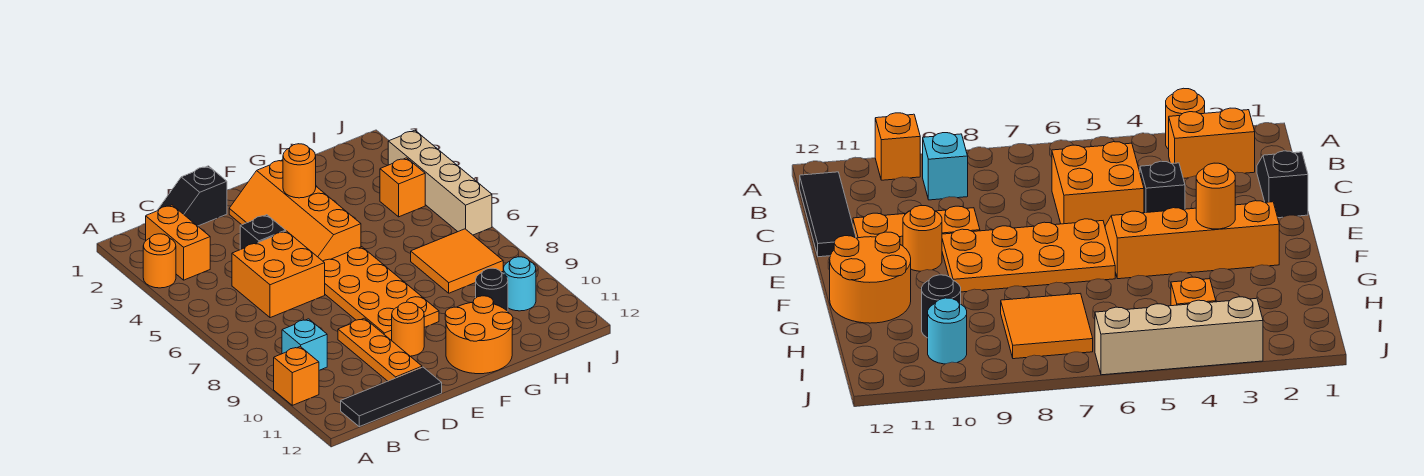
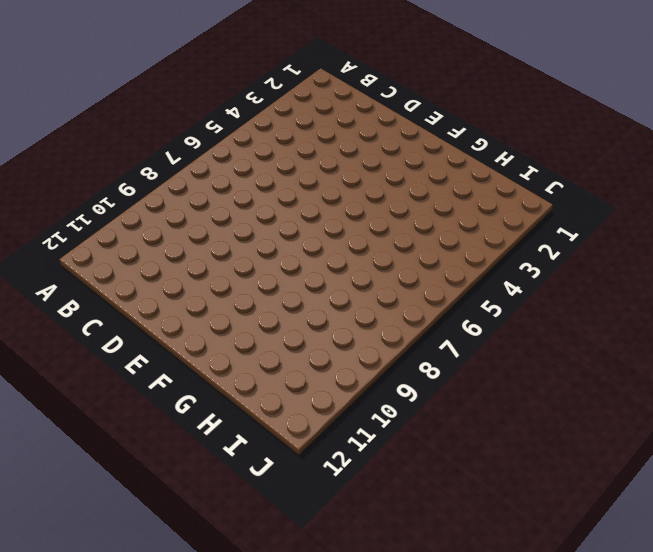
none -> orange 1x1 round brick [143,234,176,288]
none -> orange 1x1 brick [274,347,319,405]
none -> orange 1x2 brick [146,205,210,280]

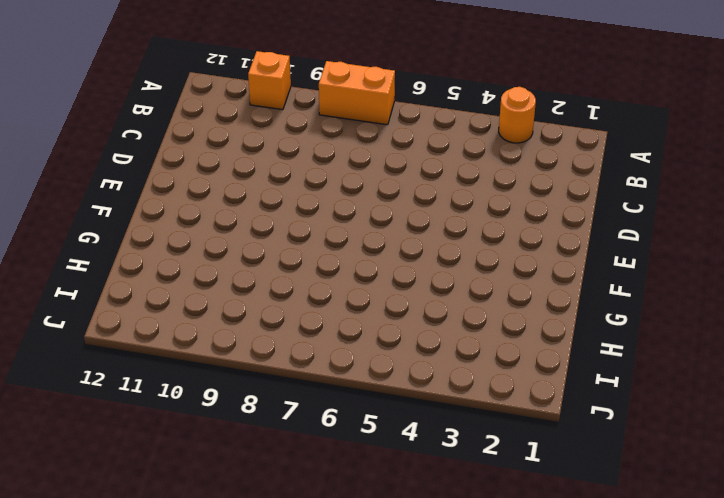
orange 1x2 brick [319,61,395,125] -> orange 1x2 brick moved to [146,205,210,280]
none -> cyan 1x1 brick [282,319,327,370]
none -> black 1x3 tile [341,367,442,427]
none -> black 1x2 slope [157,166,227,226]

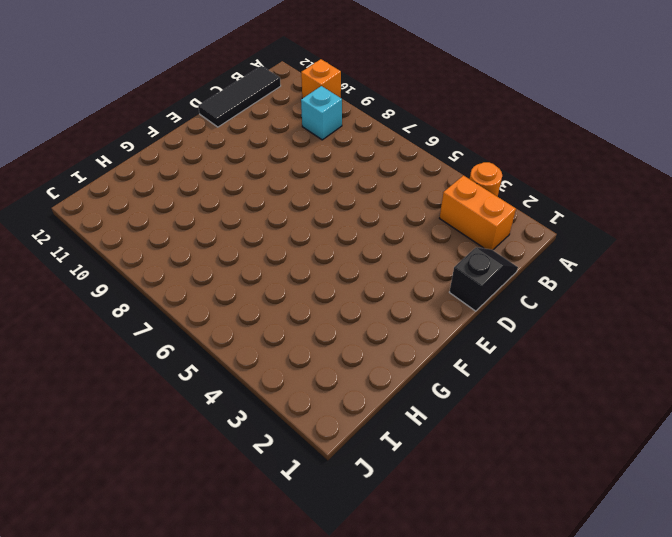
none -> orange 2x2 brick [232,231,325,318]
none -> black 1x1 brick [240,215,286,250]
none -> orange 1x3 plate [338,318,422,381]

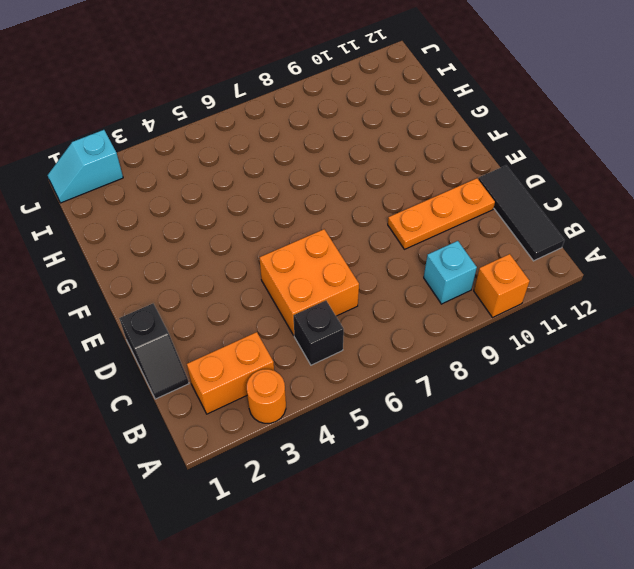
black 1x1 brick [294,301,344,365] -> black 1x1 brick moved to [240,215,286,250]
cyan 1x2 slope [48,130,123,203] -> none
none -> orange 2x4 slope [229,160,361,261]
none -> orange 2x4 plate [323,247,439,341]
none -> orange 1x1 round brick [392,302,424,356]

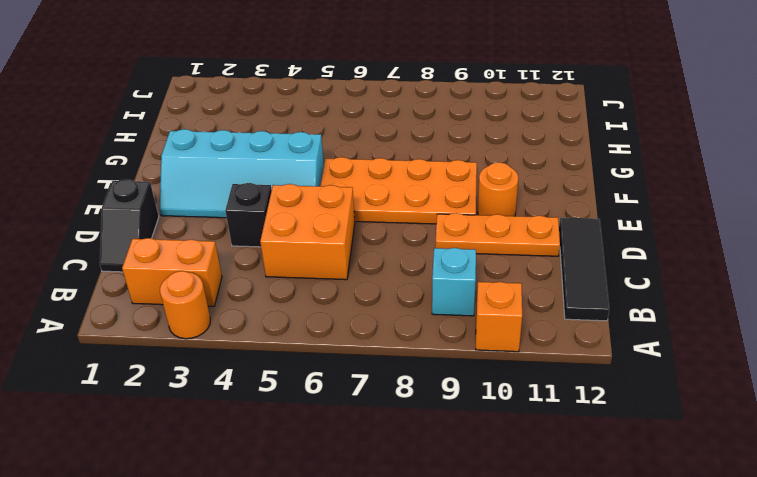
cyan 2x4 slope [160,129,324,218] -> orange 2x4 slope [229,160,361,261]
none -> orange 2x2 round brick [445,296,513,374]
none -> orange 2x2 tile [411,229,503,293]
none -> black 1x1 round brick [476,268,508,311]

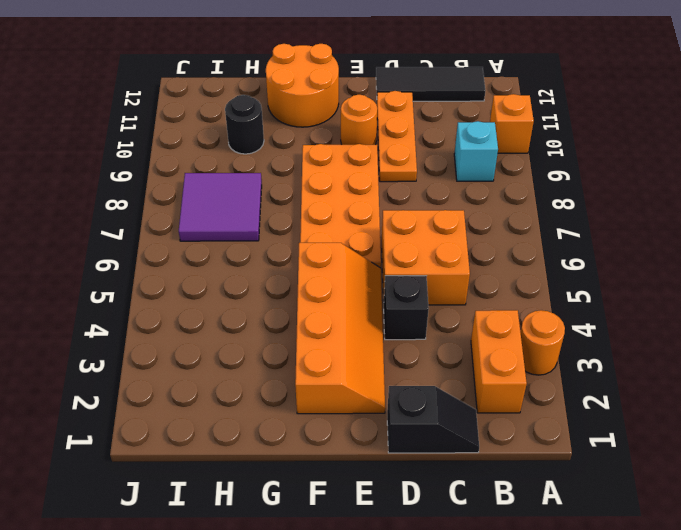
purple 2x2 tile [179,173,262,241] -> orange 2x2 tile [411,229,503,293]
none -> orange 1x1 brick [380,158,425,217]
none -> cyan 1x1 round brick [503,257,536,311]
none -> tan 1x4 brick [388,130,492,235]

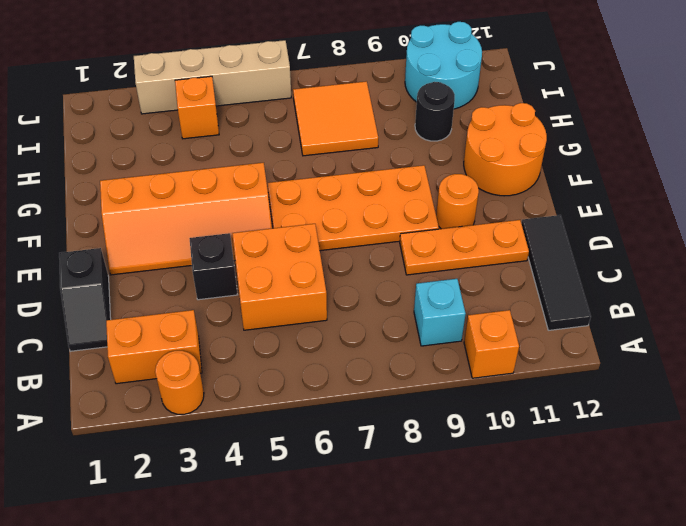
cyan 2x2 round brick [405,22,482,109] -> cyan 1x1 round brick [503,257,536,311]
none -> orange 1x1 round brick [283,144,316,198]

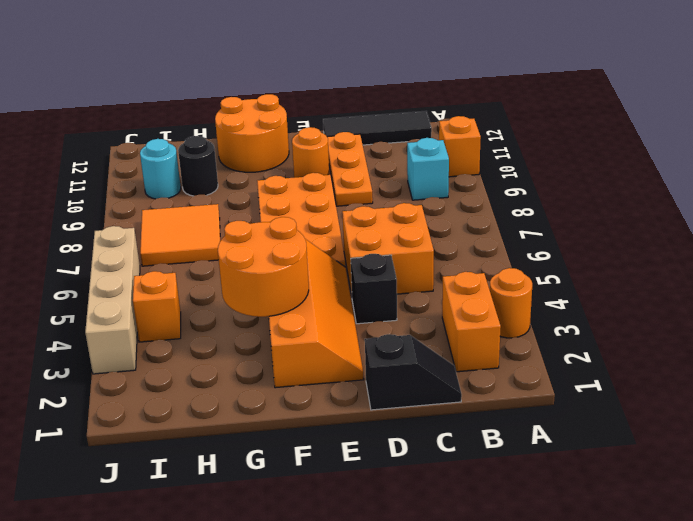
orange 2x2 round brick [218,217,309,317] -> orange 1x1 round brick [283,144,316,198]

